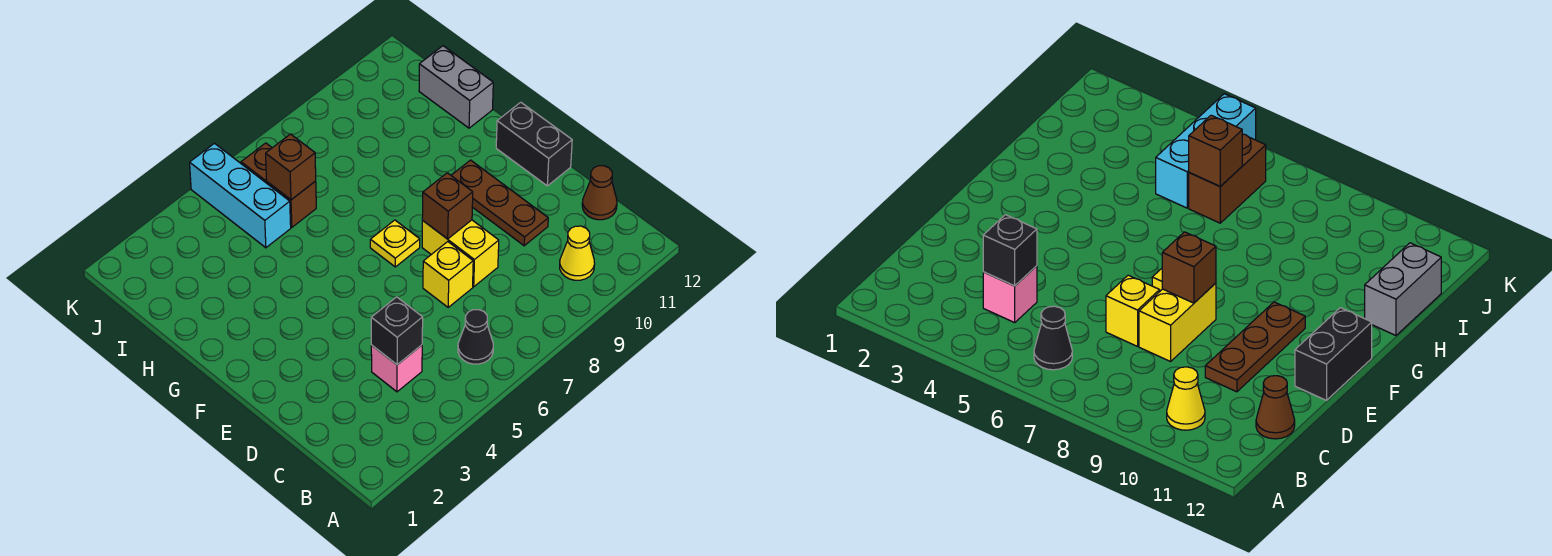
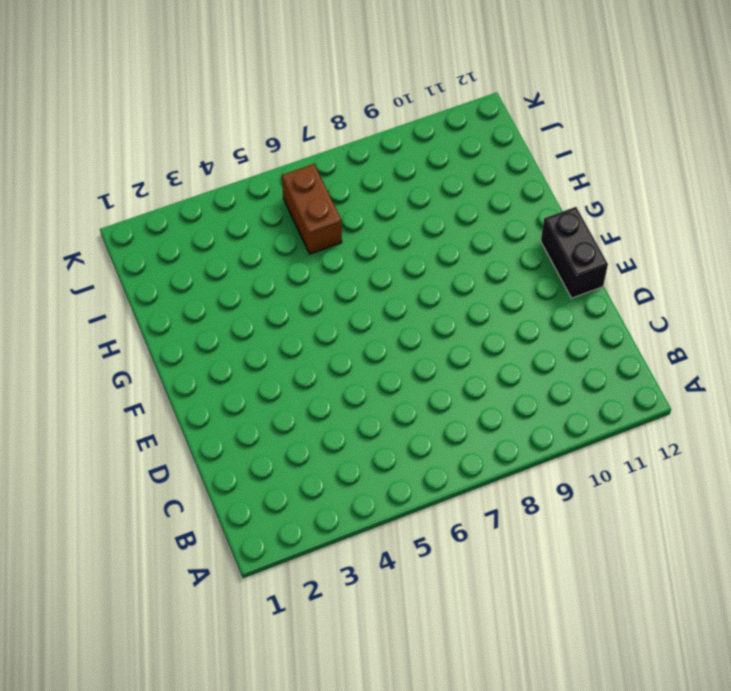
none -> black 1x1 cone [458,310,493,364]
none -> yellow 1x1 cone [560,226,595,280]
none -> pink 1x1 brick [371,345,422,392]

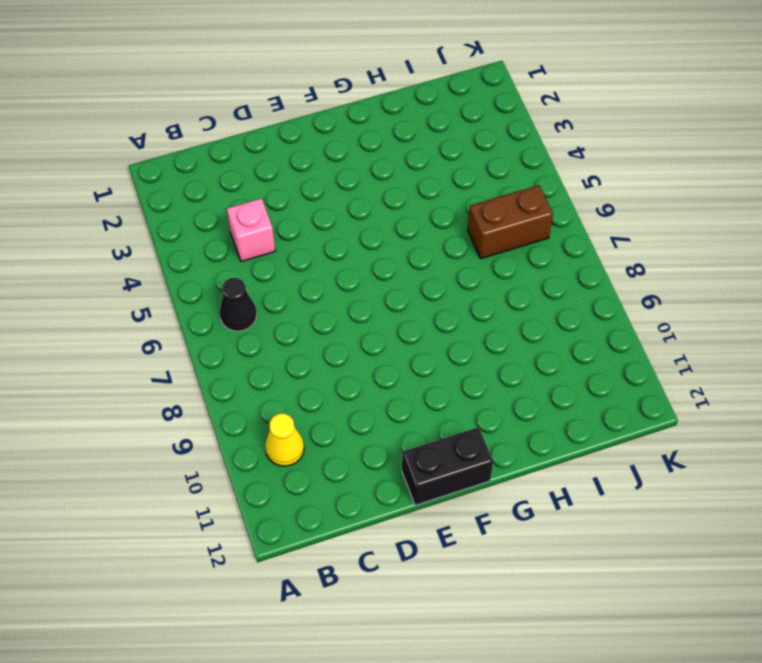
none -> brown 1x1 cone [582,166,617,220]
none -> yellow 1x1 brick [423,242,473,307]
none -> yellow 1x2 brick [422,220,499,287]

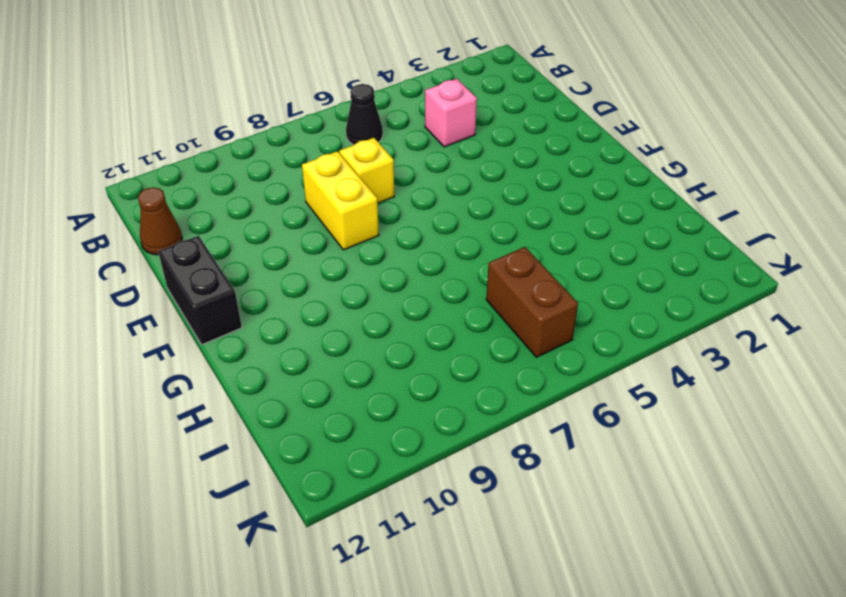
none -> yellow 1x1 cone [560,226,595,280]
none -> brown 1x3 plate [451,160,548,246]
none -> yellow 1x1 plate [370,220,420,267]

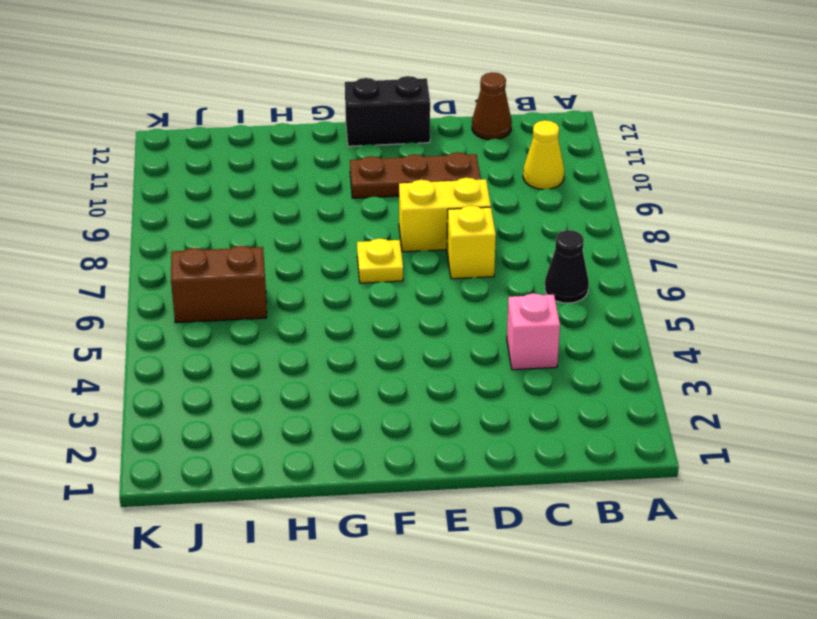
none -> grey 1x2 brick [419,46,493,128]
none -> cyan 1x3 brick [190,143,291,248]
none -> black 1x1 brick [371,297,423,365]

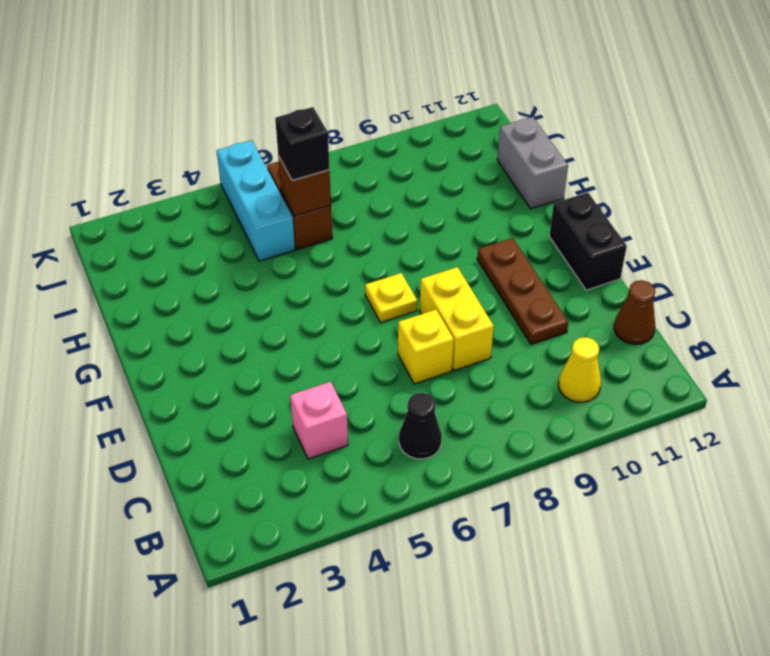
black 1x1 brick [275,107,330,180] -> black 1x1 brick moved to [371,297,423,365]
none -> brown 1x1 brick [422,173,473,239]

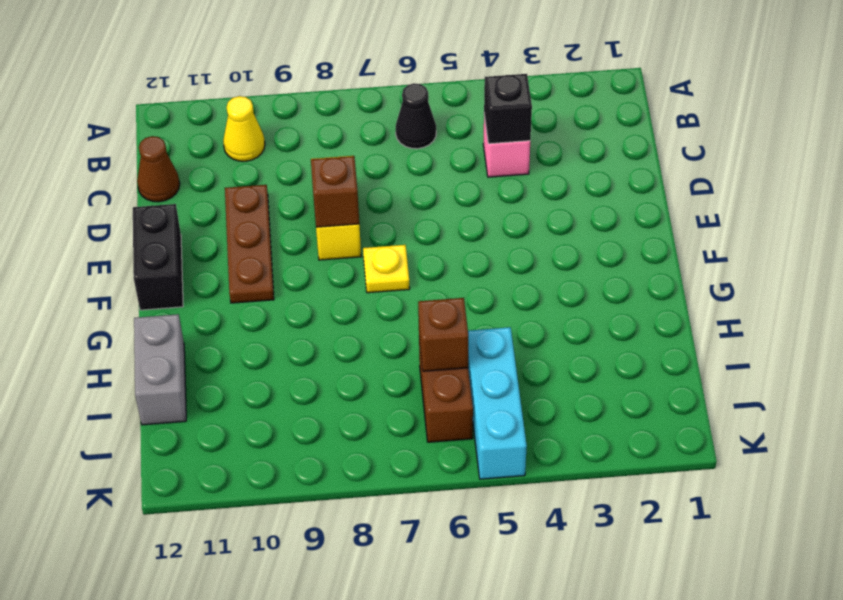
none -> yellow 1x1 brick [423,242,473,307]

